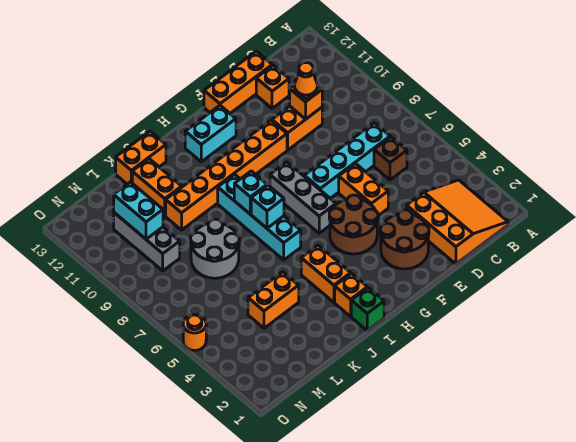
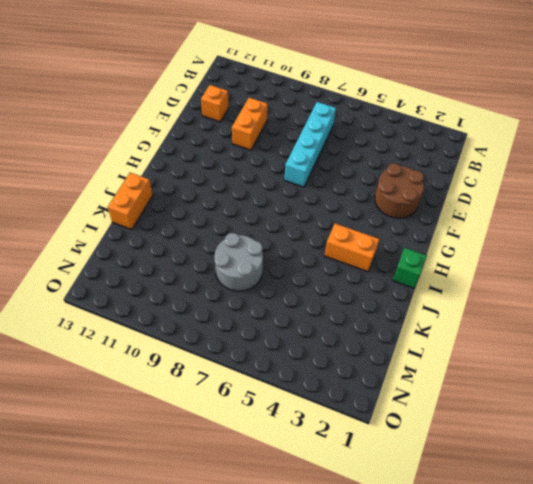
none -> orange 3x3 slope [407,180,508,264]
none -> brown 1x1 brick [374,137,407,180]
none -> orange 1x3 brick [204,51,272,113]

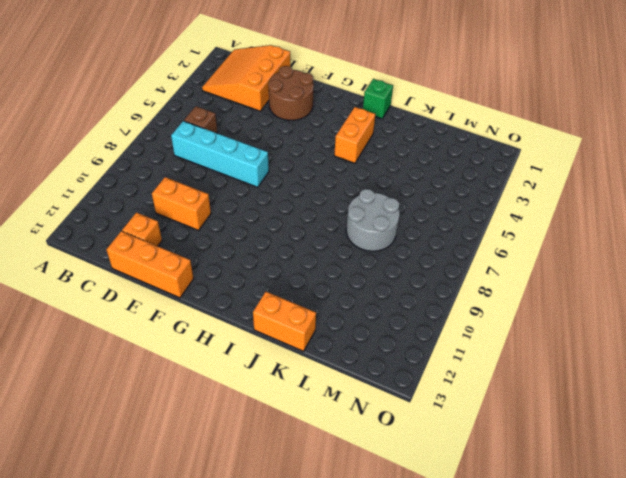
none -> orange 1x2 brick [339,164,388,216]
none -> brown 2x2 round brick [329,195,378,254]
none -> orange 1x6 brick [166,120,287,230]

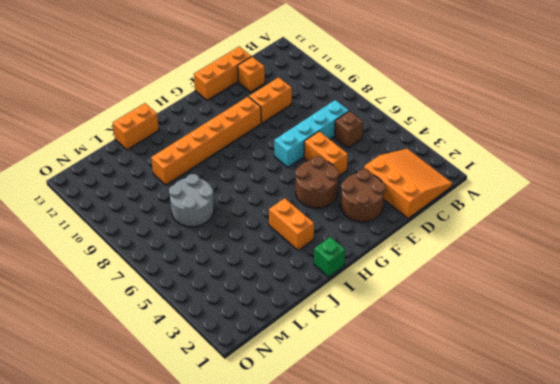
none -> grey 1x3 brick [270,162,336,233]
none -> cyan 1x2 brick [185,105,236,162]
none -> orange 1x1 brick [335,273,367,316]

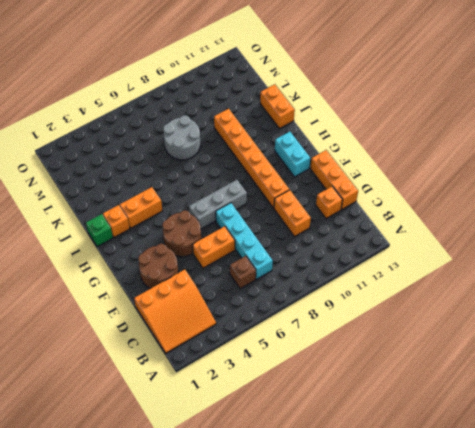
none -> cyan 1x4 brick [218,174,301,260]
none -> orange 1x2 brick [248,272,299,328]
none -> orange 1x2 brick [132,159,182,216]

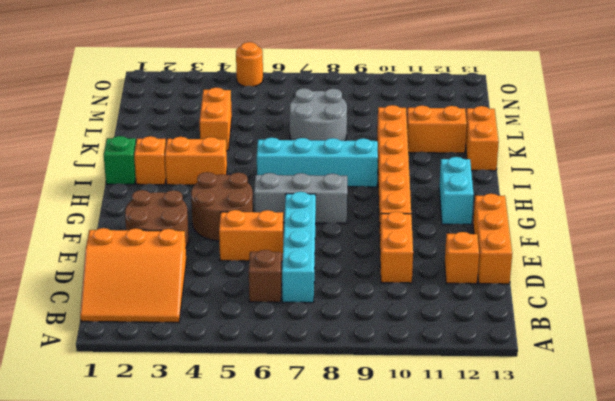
none -> grey 1x3 brick [114,213,180,271]
none -> orange 1x1 brick [290,85,322,119]
none -> cyan 1x1 brick [251,185,284,228]

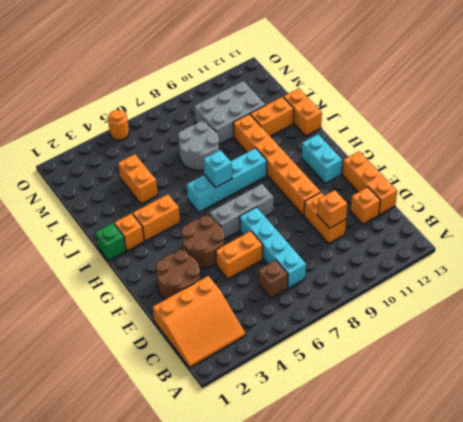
grey 2x3 brick [194,81,265,144] -> grey 1x3 brick [114,213,180,271]
none -> cyan 1x1 brick [234,171,267,214]
none -> cyan 1x2 brick [114,182,163,239]
none -> orange 1x1 cone [295,63,318,98]

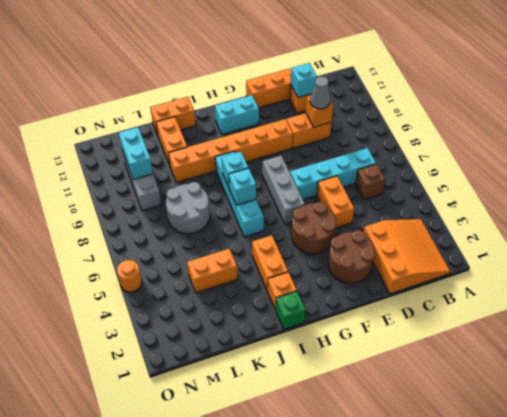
grey 1x1 cone [310,77,330,109] -> orange 1x1 cone [295,63,318,98]
cyan 1x1 brick [291,63,317,98] -> none

